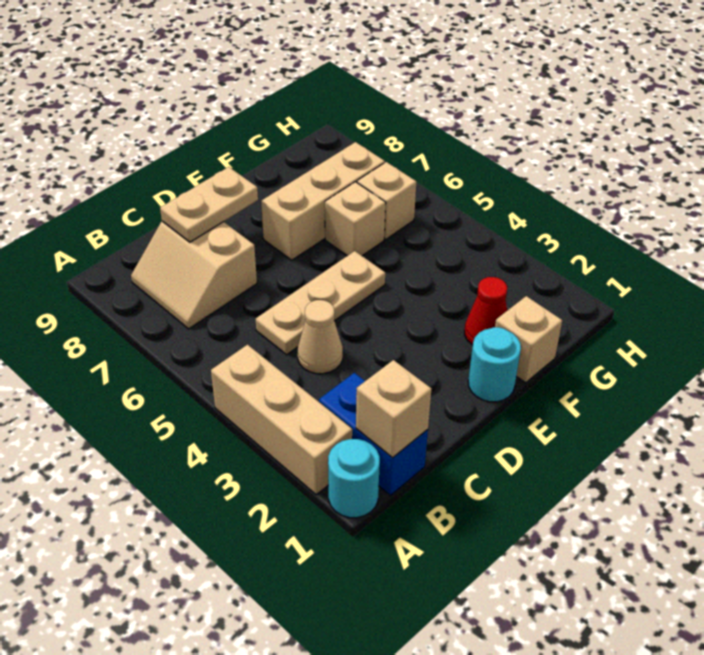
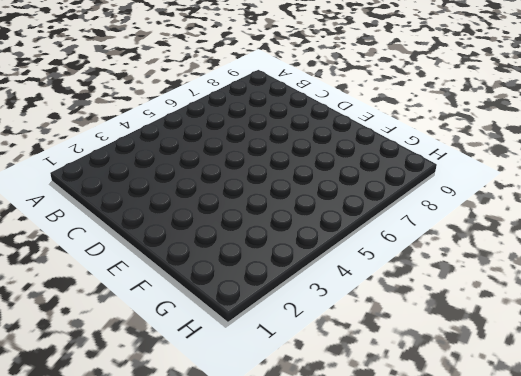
none -> cyan 1x1 round brick [328,439,380,518]
none -> tan 1x3 brick [211,345,352,495]
none -> blue 1x2 brick [319,373,428,495]

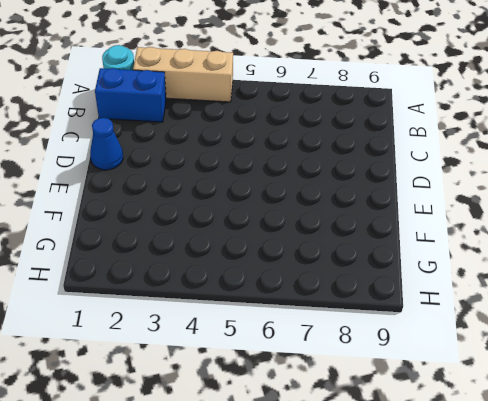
blue 1x1 cone [90,118,123,170] -> none
none -> tan 2x2 slope [131,221,257,329]
none -> tan 1x1 cone [298,300,343,374]
none -> tan 1x3 plate [256,251,385,355]

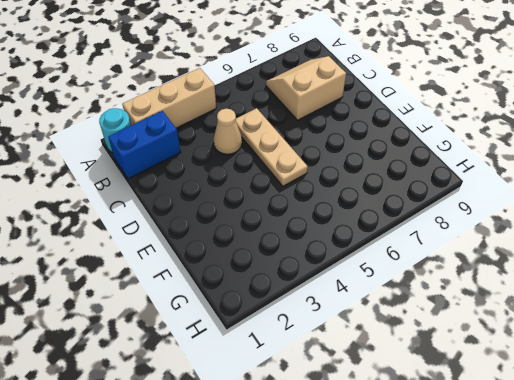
none -> cyan 1x1 round brick [468,327,521,402]
none -> tan 1x3 brick [261,142,385,260]
none -> tan 1x1 brick [495,296,562,383]

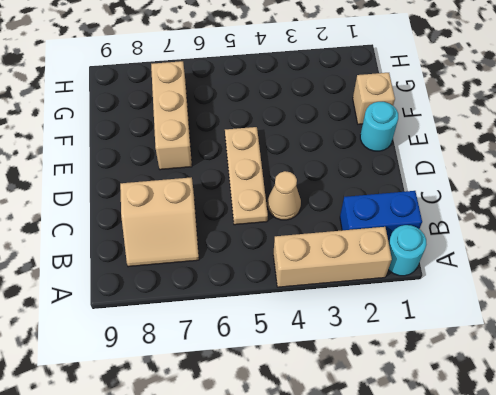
none -> red 1x1 cone [465,277,507,345]
none -> tan 1x1 brick [325,182,386,256]
none -> tan 1x1 brick [357,162,416,240]

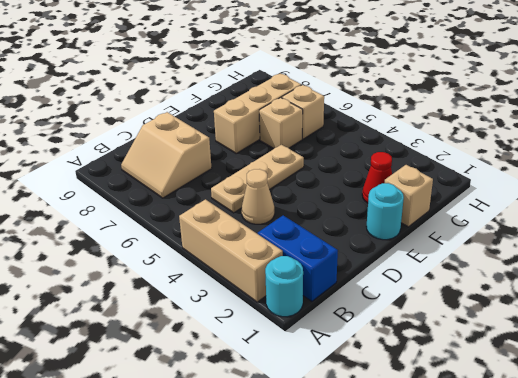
none -> tan 1x1 brick [356,360,431,458]
none -> tan 1x2 plate [160,167,258,242]

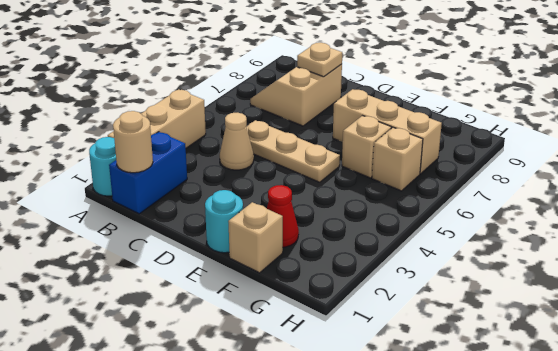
tan 1x1 round brick [113,111,153,173] -> tan 1x1 brick [356,360,431,458]
tan 1x1 plate [297,43,342,77] -> tan 1x2 plate [160,167,258,242]

